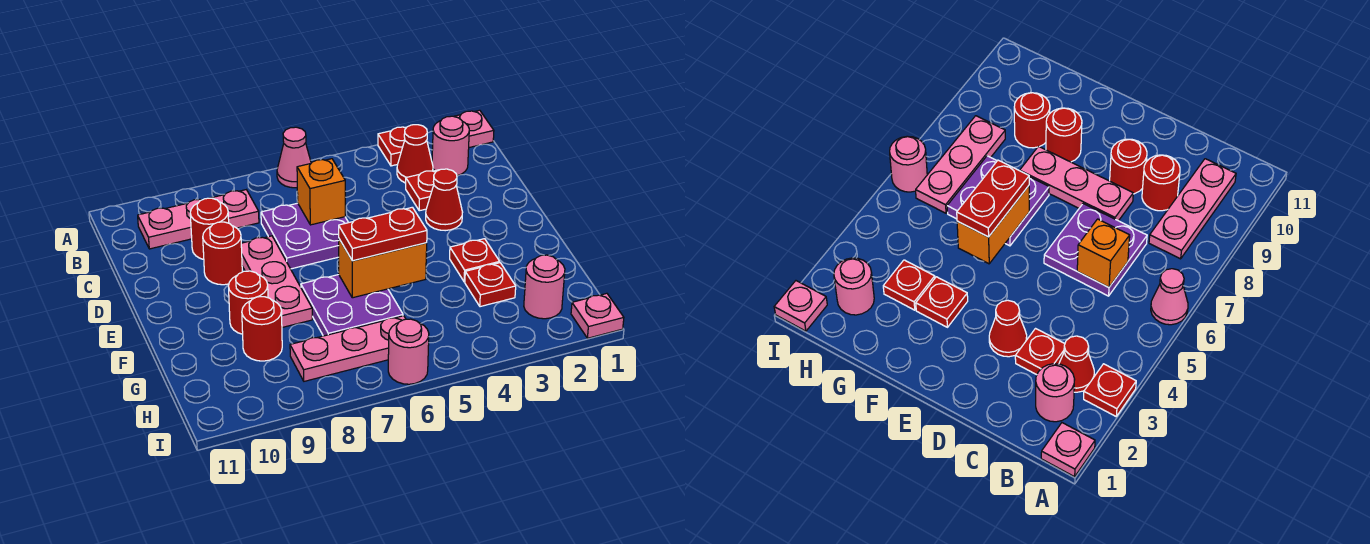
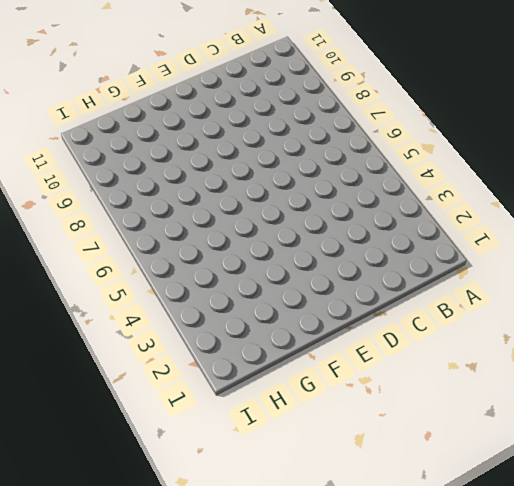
none -> pink 1x1 plate [454,110,494,148]
none -> red 1x1 plate [378,127,406,166]
none -> pink 1x1 cone [277,127,311,188]

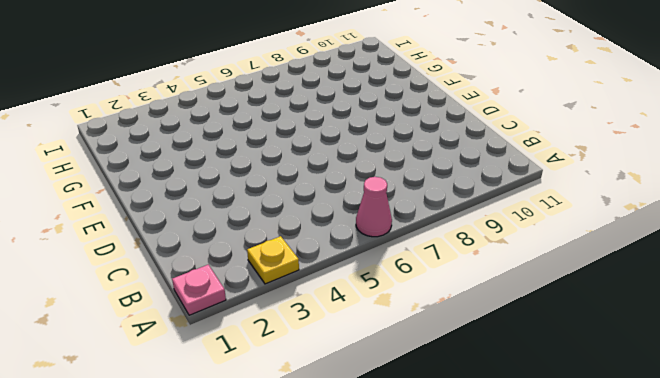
yellow 1x1 plate [247,236,299,284] -> red 1x1 plate [378,127,406,166]
none -> pink 1x1 round brick [432,116,469,176]
none -> red 1x1 cone [397,125,433,183]
none -> pink 1x3 plate [138,190,259,249]

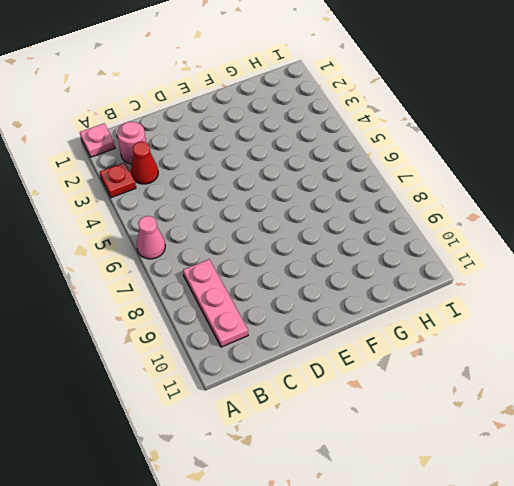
none -> red 1x1 plate [406,170,439,211]
none -> purple 2x2 plate [261,203,349,269]
none -> red 1x1 round brick [190,198,229,259]

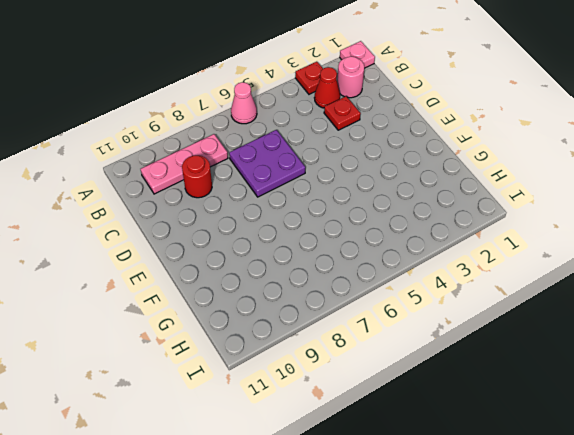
none -> red 1x1 cone [426,169,462,231]
none -> pink 1x3 plate [241,236,312,327]
none -> red 1x1 round brick [203,222,242,285]

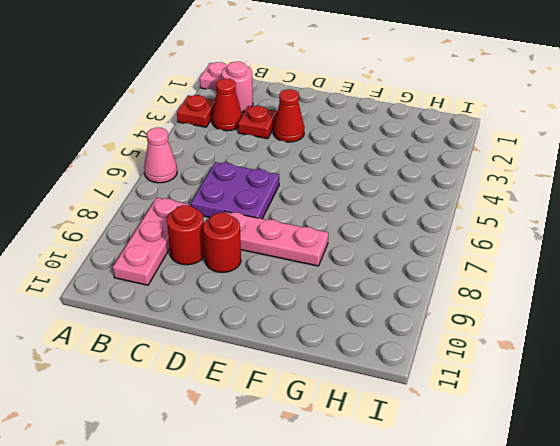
none -> red 1x1 plate [450,239,500,282]
none -> purple 2x2 plate [301,275,403,336]
none -> red 1x1 round brick [228,271,268,334]

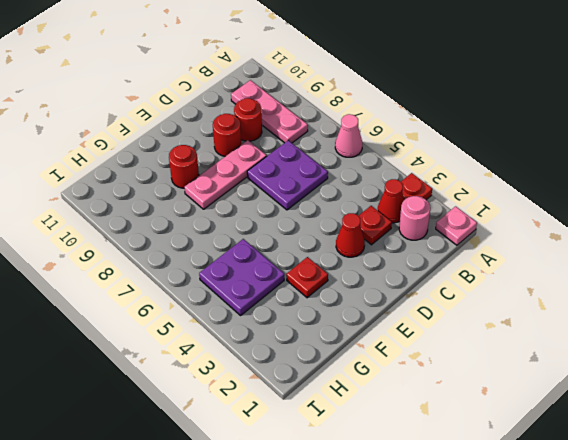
purple 2x2 plate [199,239,284,315] -> purple 2x2 plate moved to [301,275,403,336]
none -> red 1x1 plate [465,263,516,307]
none -> red 1x1 round brick [242,297,282,361]
none -> pink 1x1 round brick [524,255,565,319]

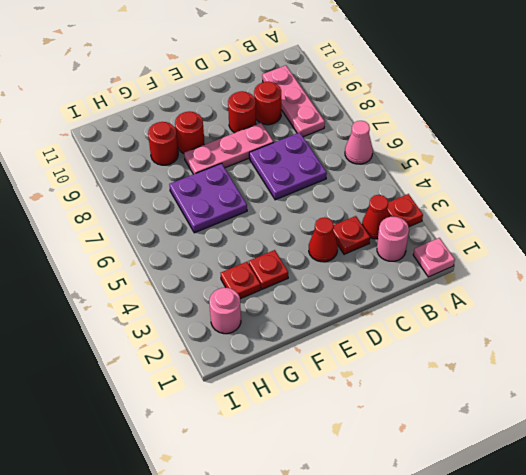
none -> pink 1x3 plate [290,316,406,381]
none -> pink 1x1 plate [571,293,624,338]
none -> pink 1x1 round brick [388,319,429,384]

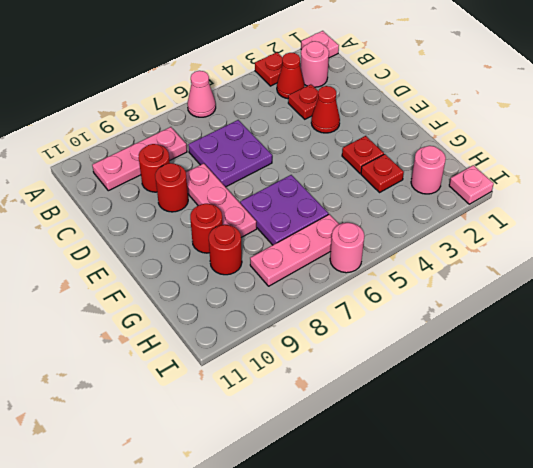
none -> orange 1x1 brick [297,159,345,225]
none -> orange 1x2 brick [339,239,427,298]
none -> red 1x2 plate [339,207,427,261]

